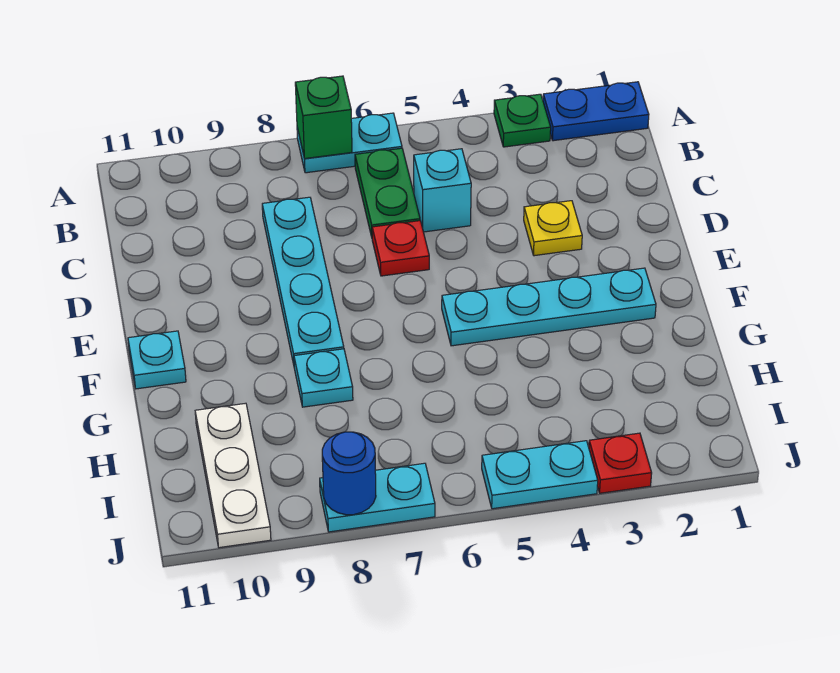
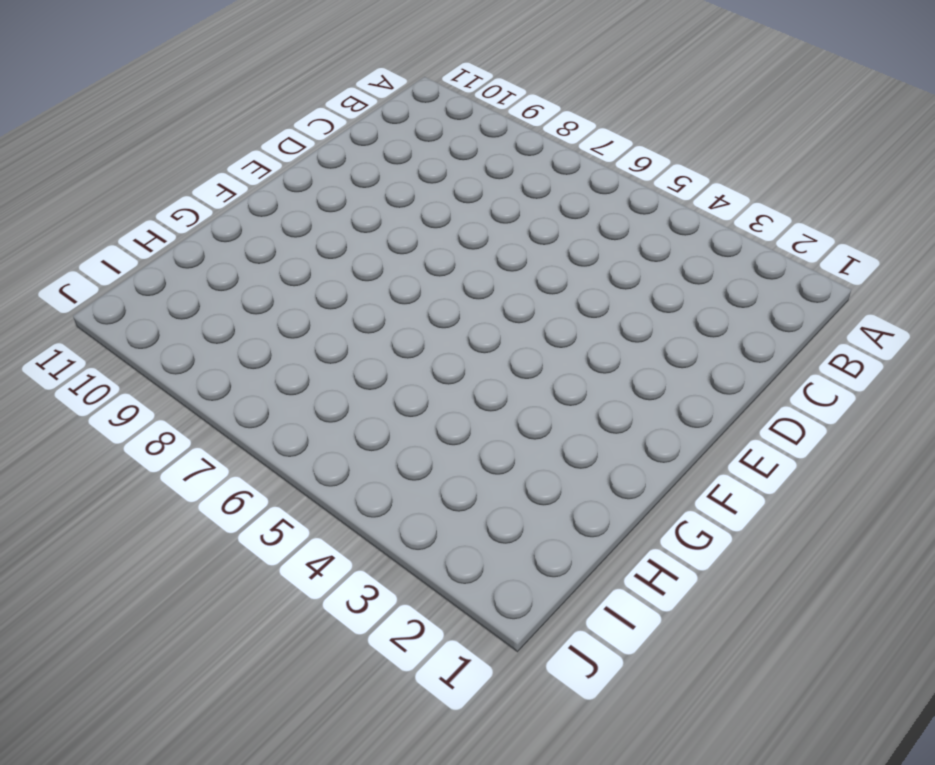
none -> blue 1x2 plate [543,82,649,141]
none -> green 1x1 plate [494,94,551,147]
none -> cyan 1x2 plate [297,113,402,173]

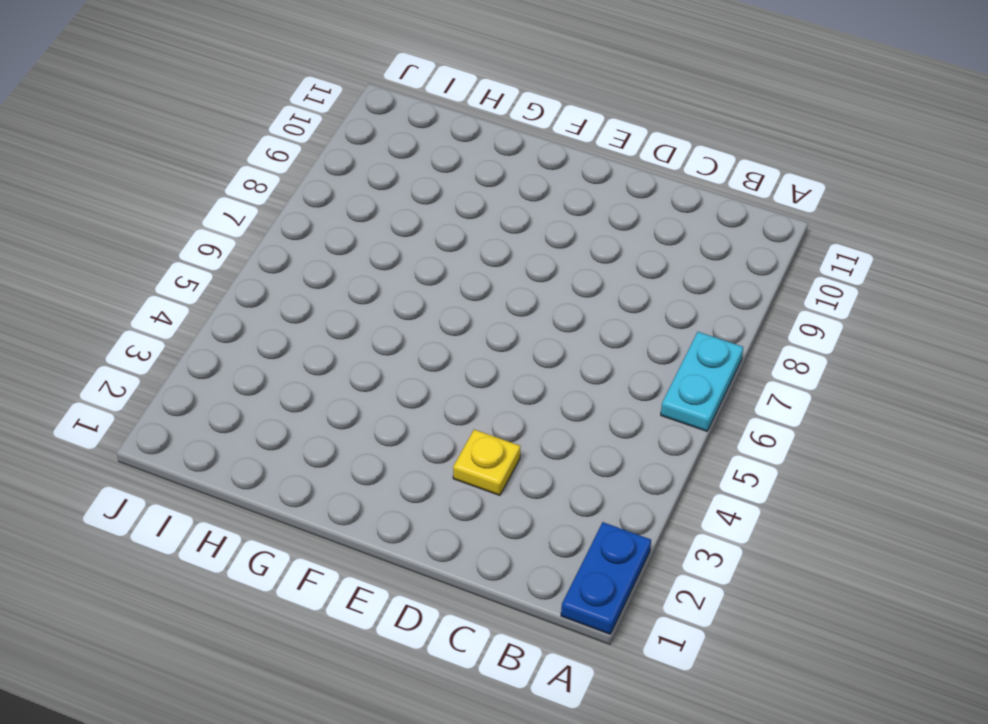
none -> green 1x1 plate [494,94,551,147]
none -> green 1x2 plate [355,148,420,237]
none -> cyan 1x1 brick [414,149,471,232]

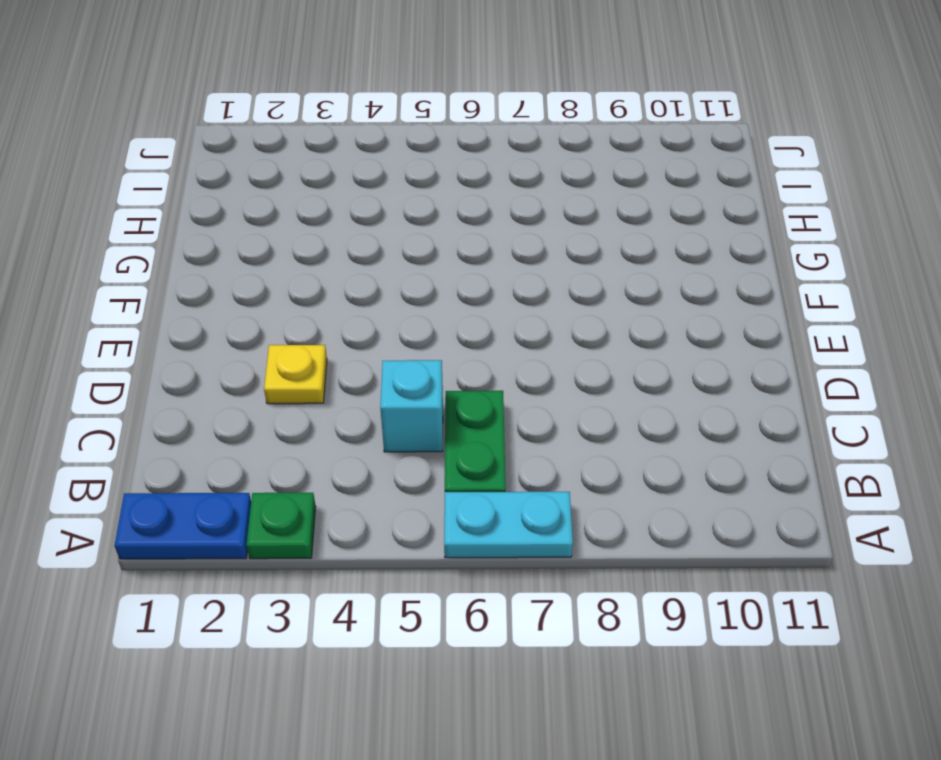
none -> cyan 1x4 plate [262,197,344,364]
none -> red 1x1 plate [372,221,429,276]
none -> cyan 1x4 plate [442,268,656,346]

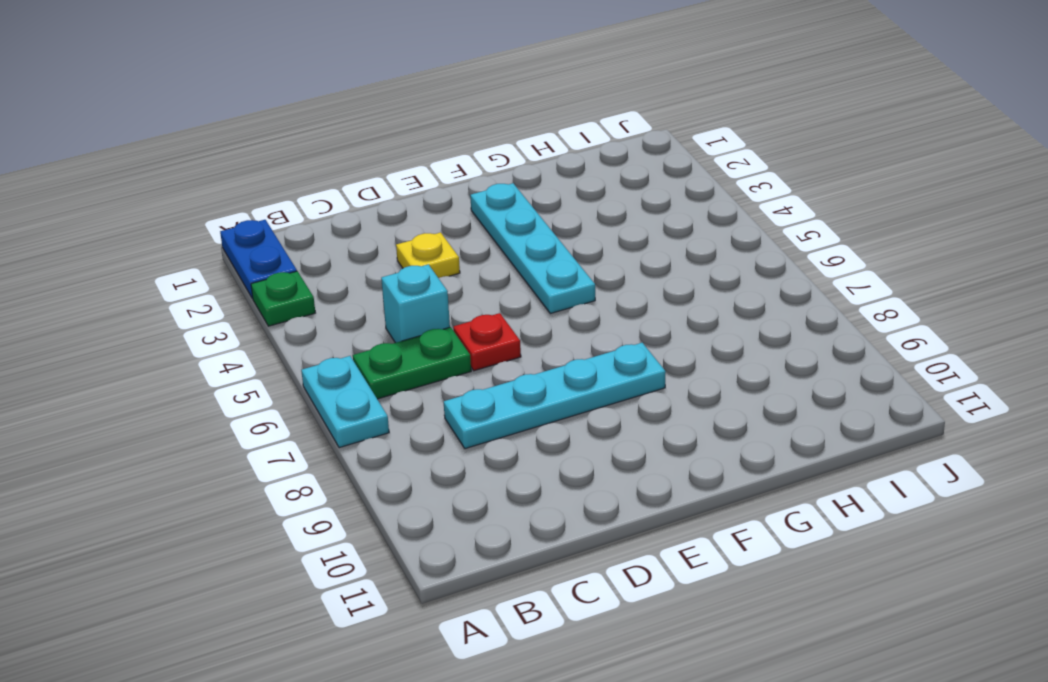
none -> cyan 1x1 plate [128,331,186,389]
none -> cyan 1x1 plate [294,349,353,407]
none -> white 1x3 plate [195,403,271,548]

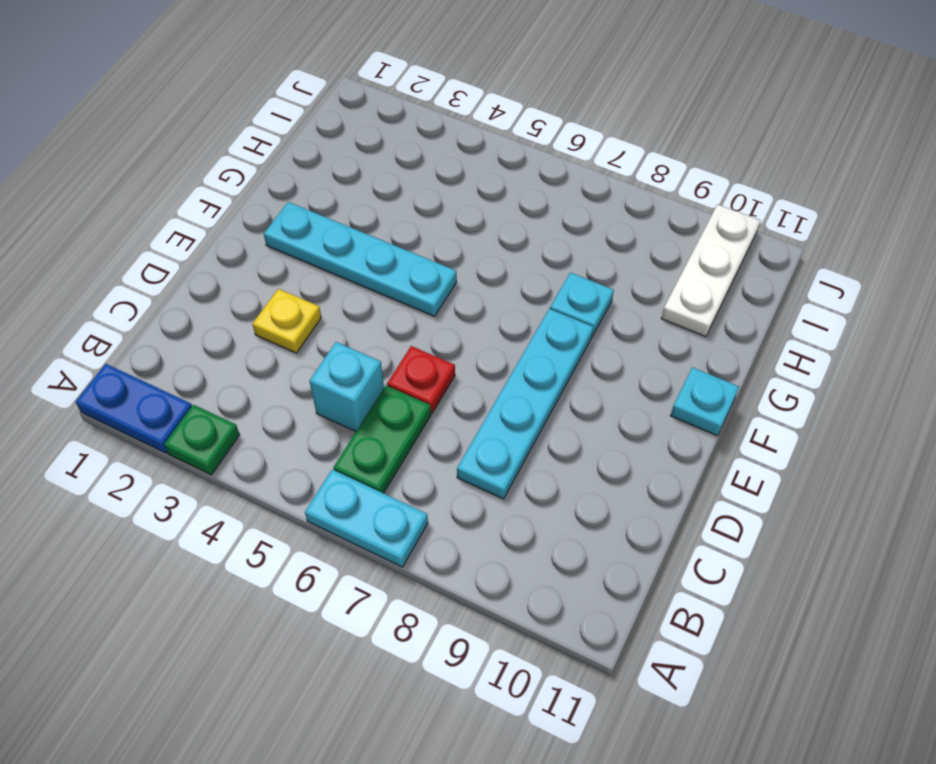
none -> red 1x1 plate [589,433,652,493]
none -> cyan 1x2 plate [482,441,598,509]
none -> cyan 1x2 plate [320,463,435,532]

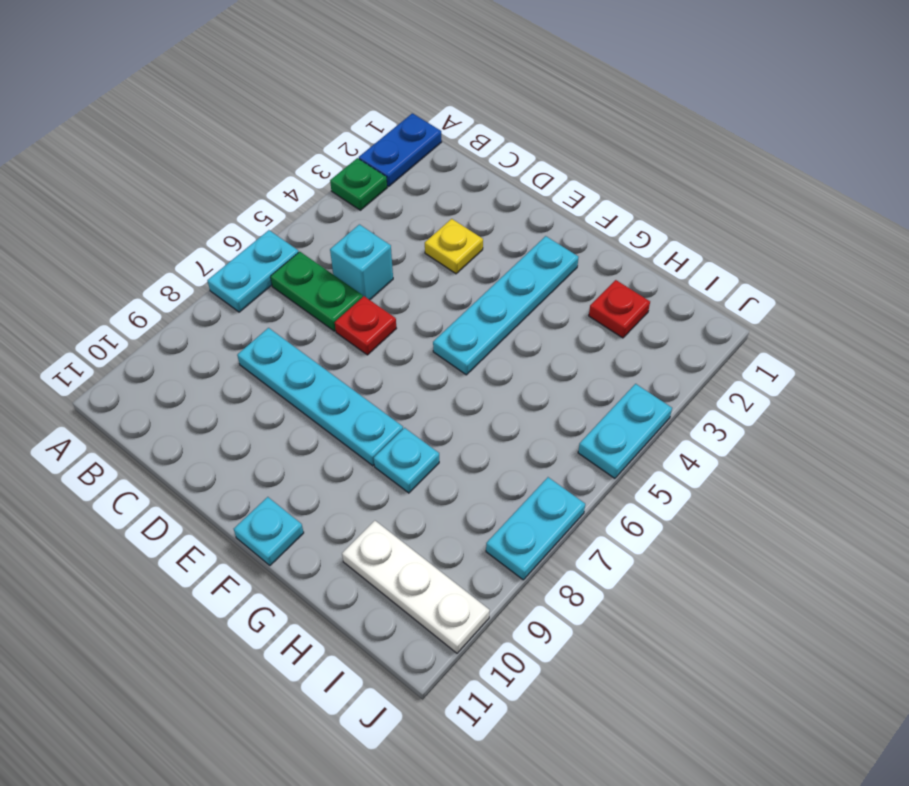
red 1x1 plate [589,280,650,338] -> red 1x1 plate moved to [589,433,652,493]
none -> green 1x1 brick [295,76,352,159]
none -> blue 1x1 round brick [322,432,376,515]

